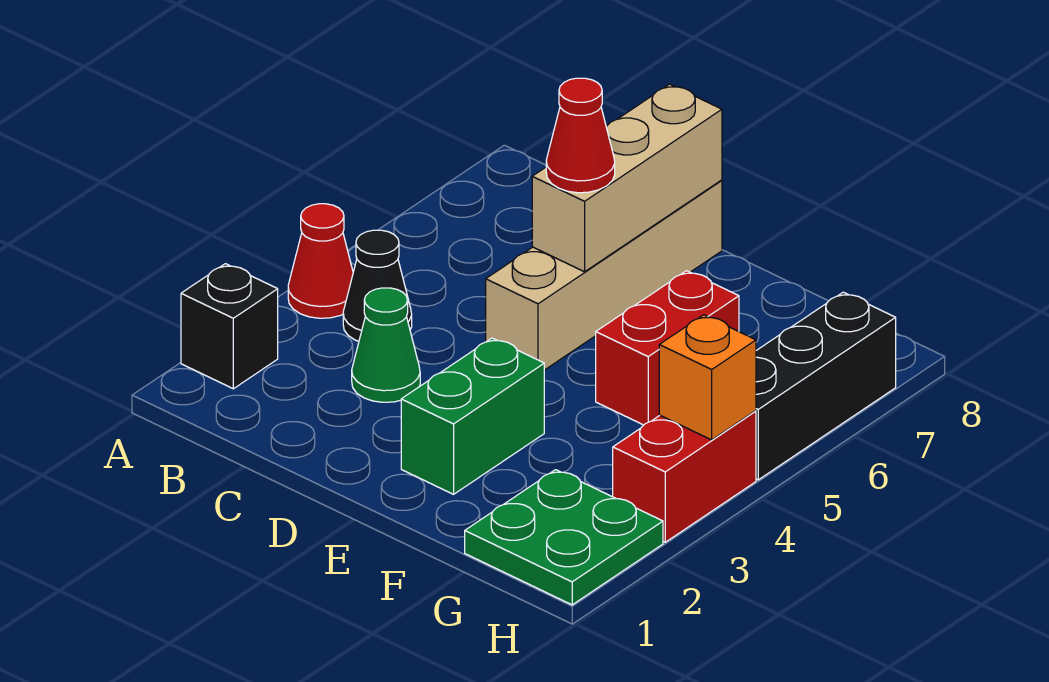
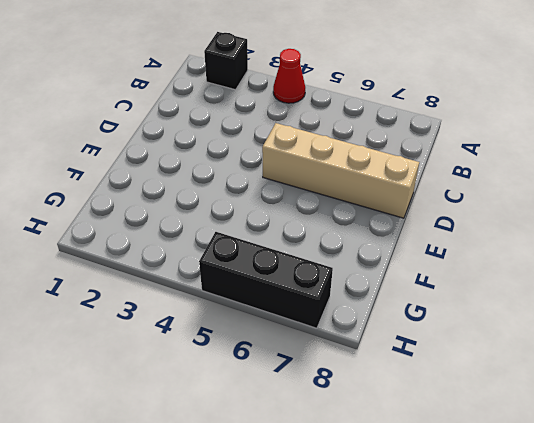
none -> black 1x1 cone [343,230,412,341]
none -> green 1x1 cone [352,288,420,402]
none -> green 1x2 brick [401,338,544,494]

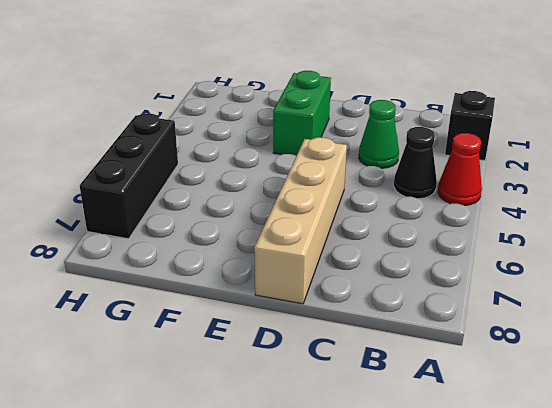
none -> red 1x2 brick [596,271,739,425]
none -> green 2x2 plate [465,470,663,605]
none -> red 1x2 brick [613,411,756,542]

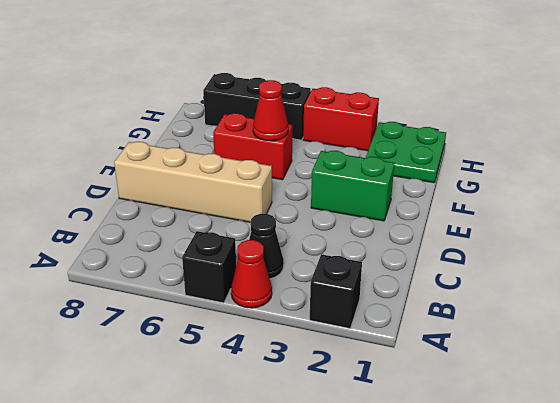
black 1x1 brick [182,231,236,303] -> none
red 1x1 cone [253,80,288,141] -> red 1x1 cone moved to [546,78,615,193]
none -> green 1x1 cone [352,288,420,402]
none -> tan 1x3 brick [532,84,722,272]
none -> orange 1x1 brick [659,315,756,440]

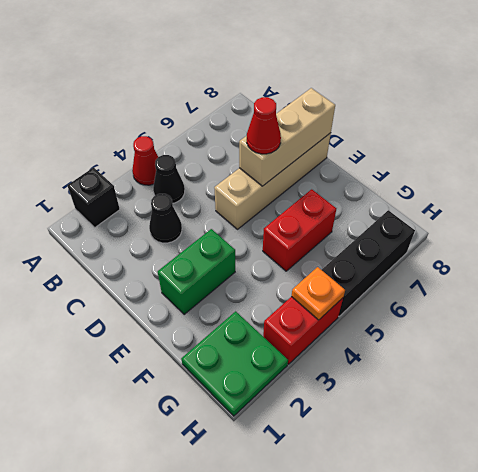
black 1x1 cone [149,194,182,243] -> green 1x1 cone [352,288,420,402]
orange 1x1 plate [291,267,345,320] -> orange 1x1 brick [659,315,756,440]

